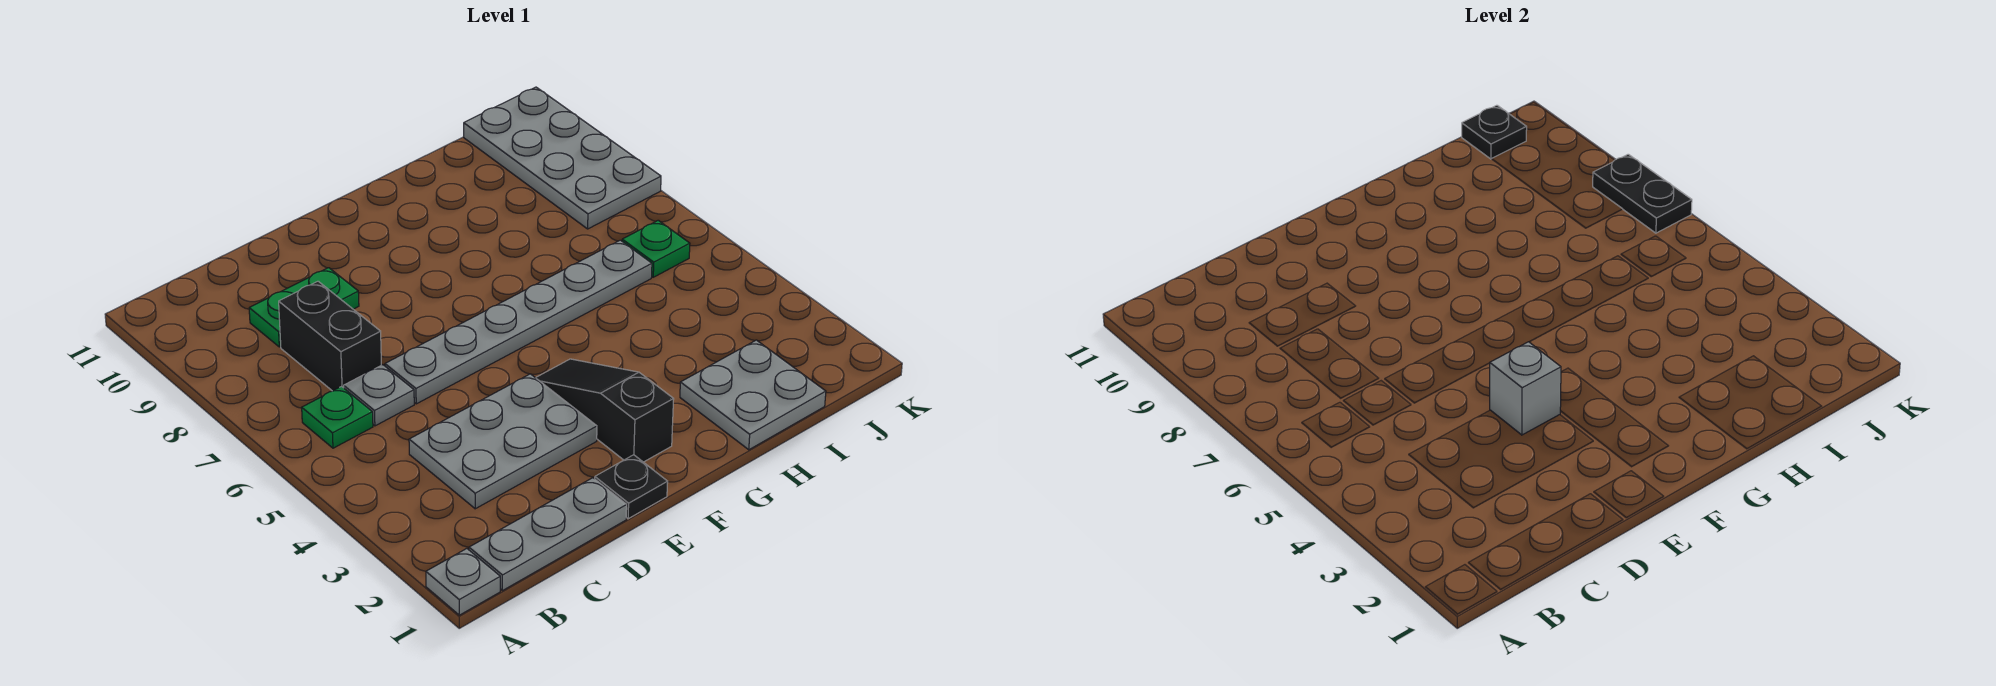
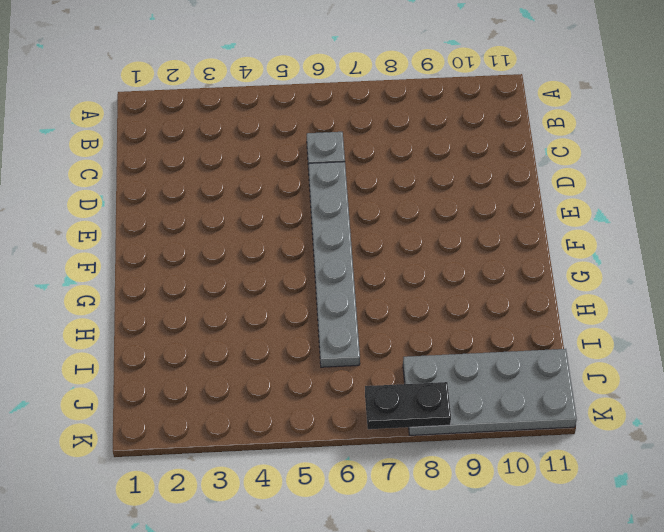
none -> grey 1x1 plate [426,549,500,615]
none -> grey 1x3 plate [469,478,627,591]
none -> green 1x1 plate [302,387,373,448]

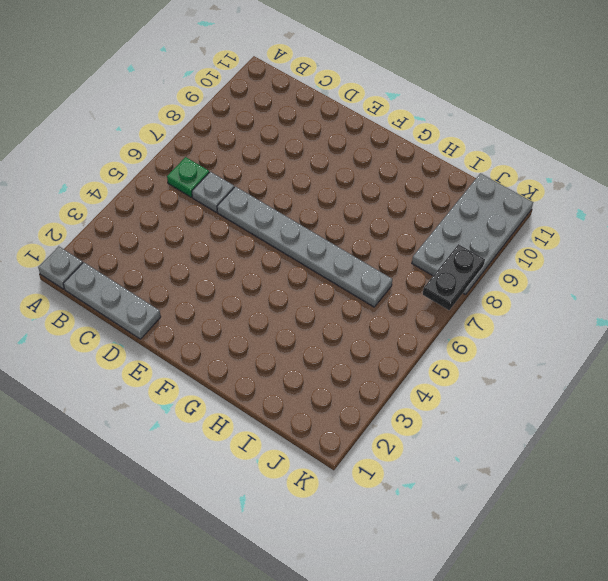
none -> grey 2x3 plate [409,374,597,509]
none -> black 1x2 brick [279,281,381,391]
none -> green 1x2 plate [249,268,359,347]

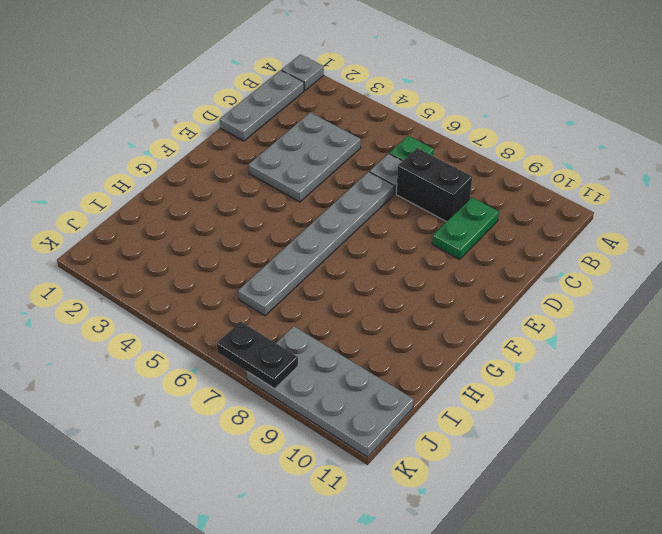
none -> black 1x1 plate [595,455,668,519]
none -> black 1x3 slope [536,359,674,462]
none -> grey 2x2 plate [680,340,826,450]

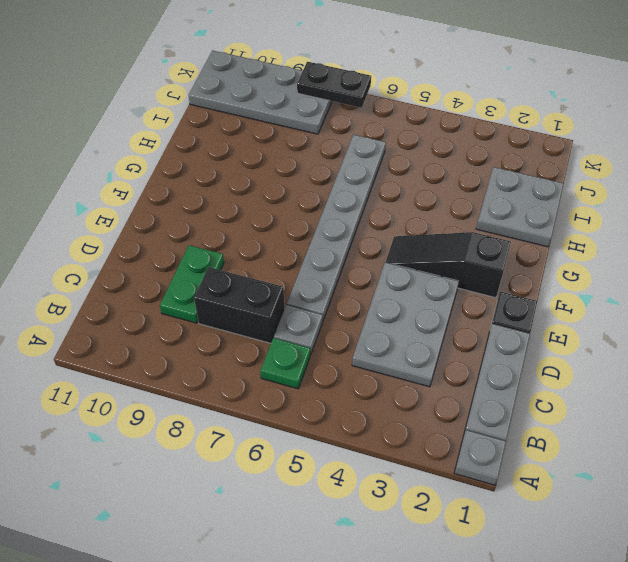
none -> green 1x1 plate [622,220,690,277]
none -> grey 1x1 brick [1490,342,1561,435]
none -> black 1x1 plate [1462,105,1527,159]

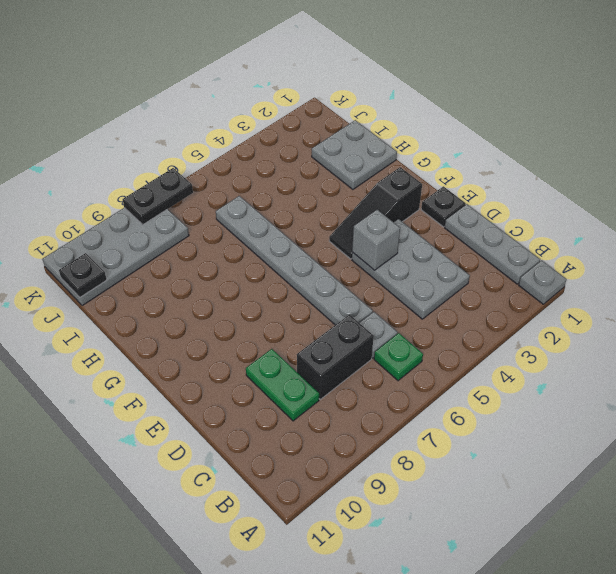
none -> green 1x1 plate [622,220,690,277]

